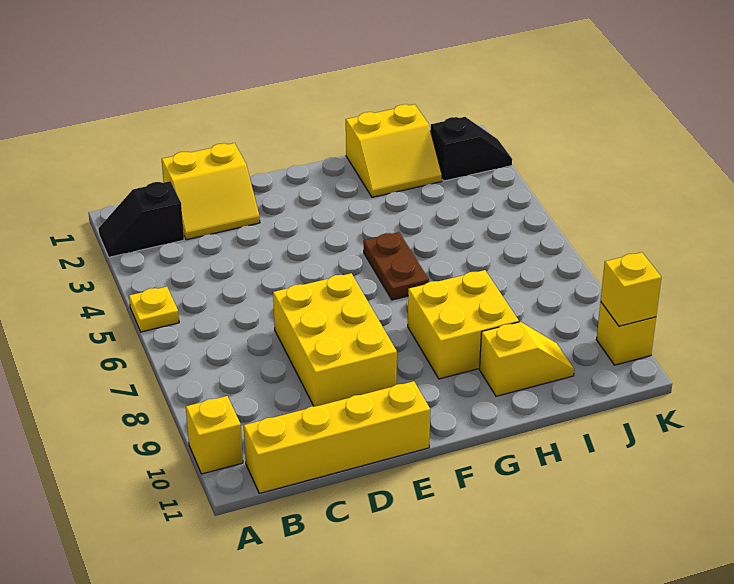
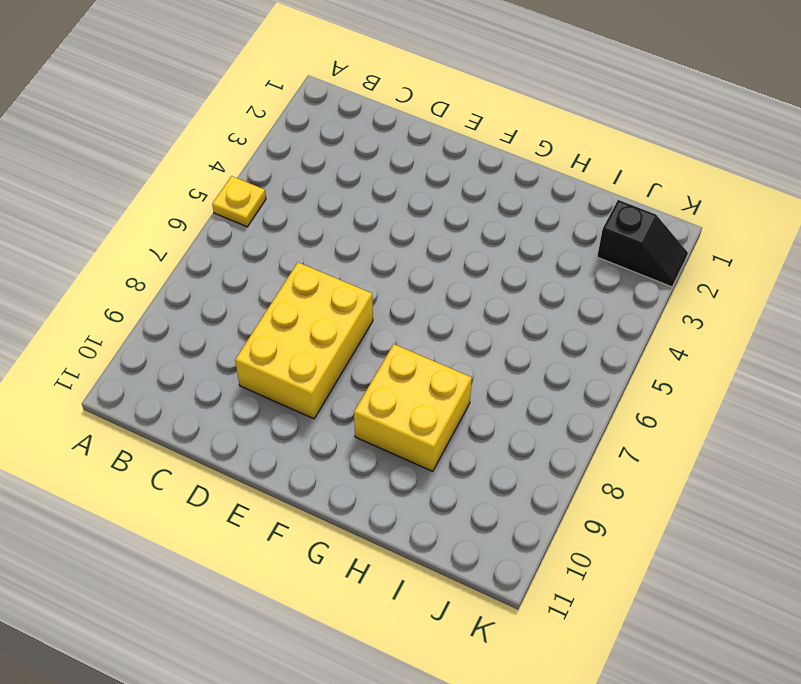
none -> black 1x2 slope [98,181,184,257]
none -> yellow 1x1 brick [186,396,243,474]
none -> yellow 1x4 brick [244,381,430,493]

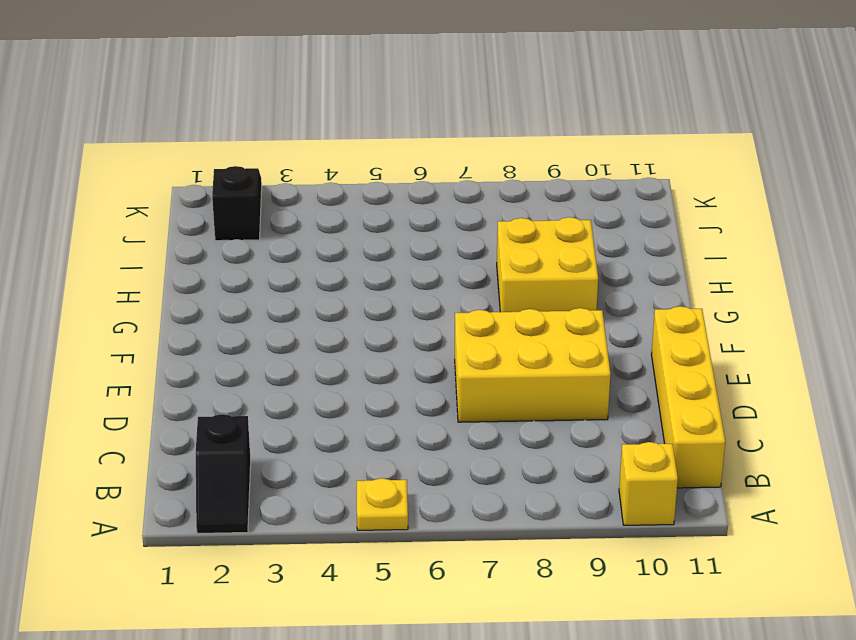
none -> yellow 2x2 slope [162,143,260,240]
none -> brown 1x2 plate [363,232,429,300]
none -> yellow 2x2 slope [346,104,442,197]

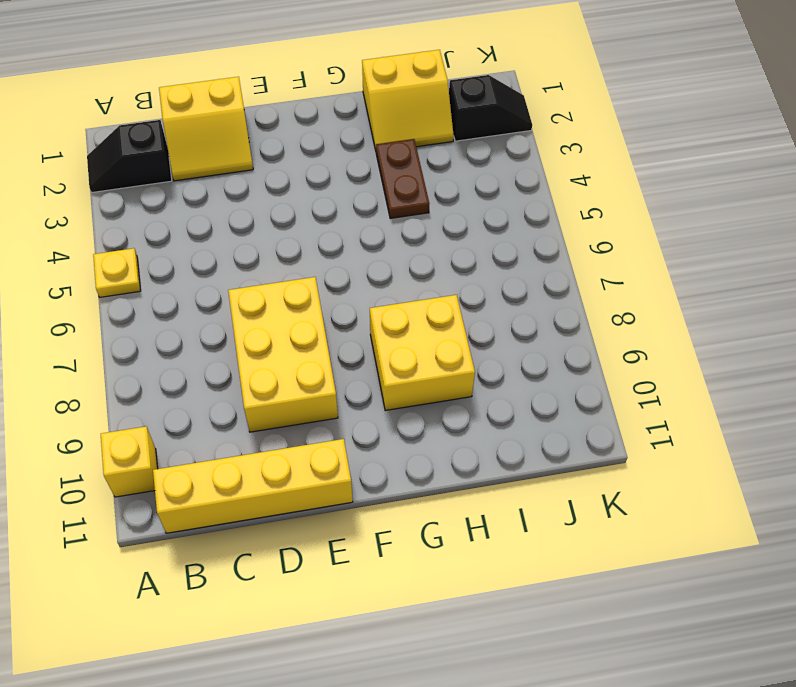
brown 1x2 plate [376,139,429,218] -> brown 1x2 plate moved to [363,232,429,300]
none -> yellow 1x2 slope [480,322,574,396]
none -> yellow 1x1 brick [596,302,656,365]
none -> yellow 1x1 brick [601,252,661,326]

